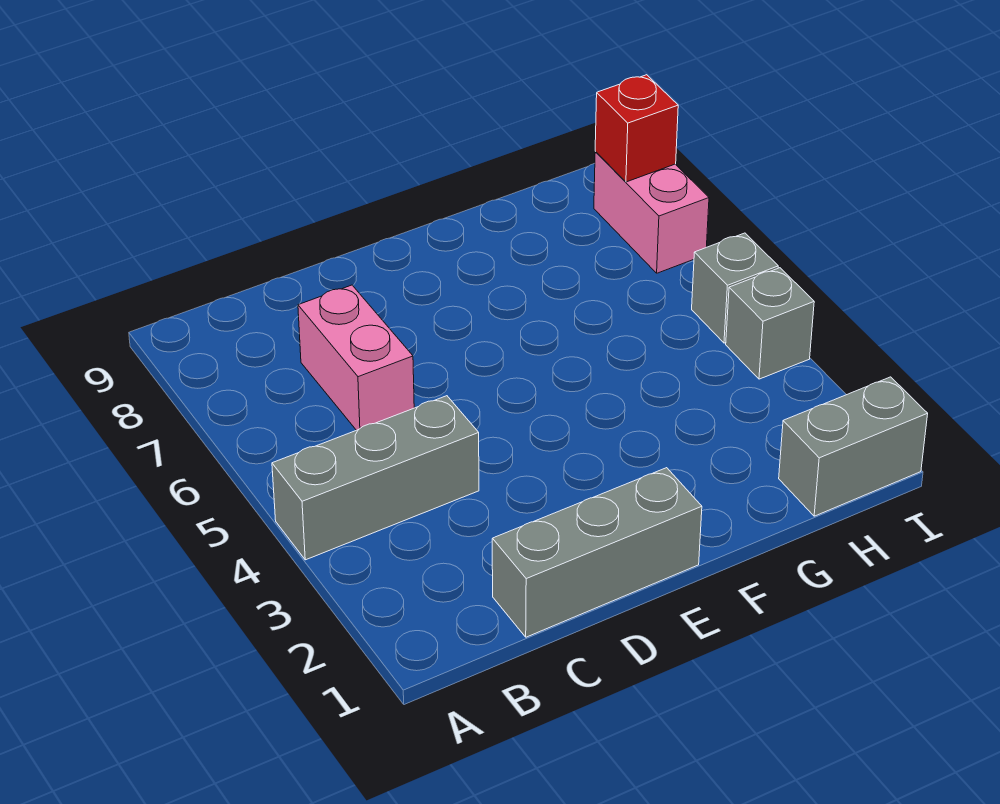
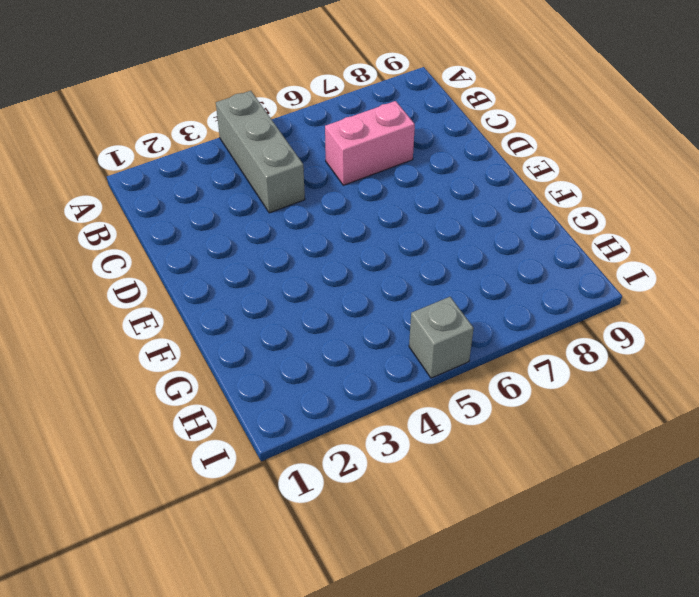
none -> grey 1x3 brick [492,468,702,637]
none -> grey 1x2 brick [779,377,928,516]

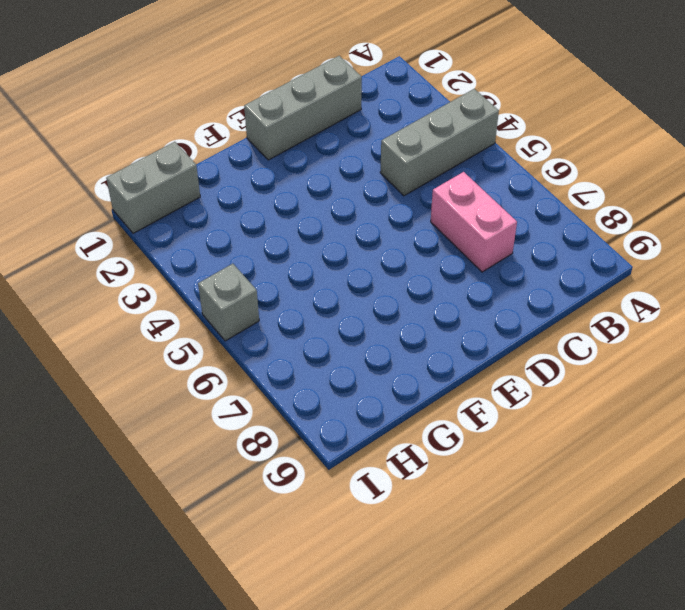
none -> grey 1x1 brick [726,268,814,379]
none -> pink 1x2 brick [594,152,709,273]

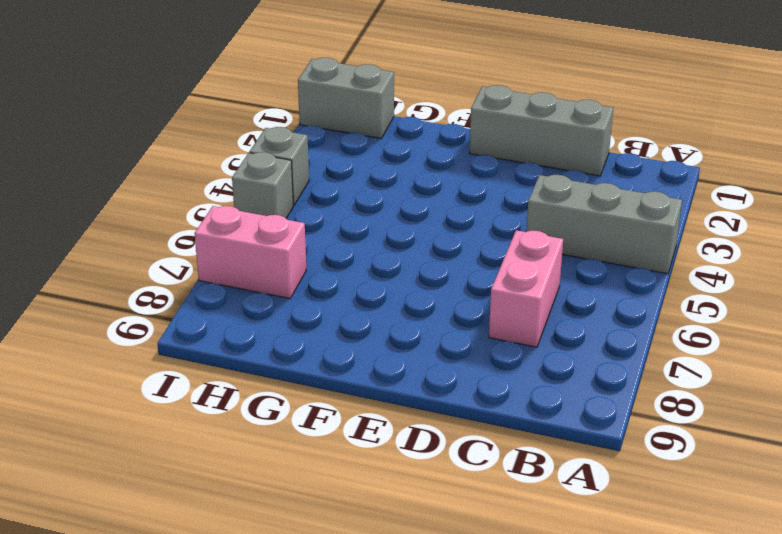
pink 1x2 brick [195,206,306,298] -> pink 1x2 brick turned to [594,152,709,273]
none -> red 1x1 brick [595,75,678,182]

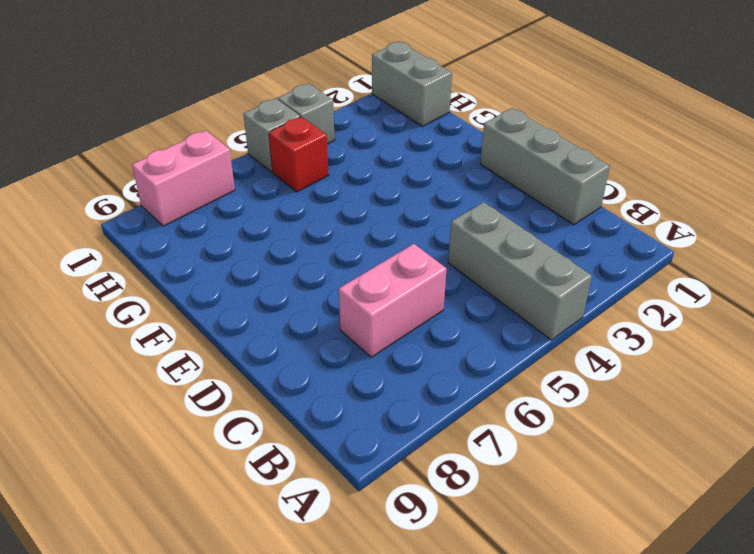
red 1x1 brick [269,117,328,192] -> red 1x1 brick moved to [595,75,678,182]

